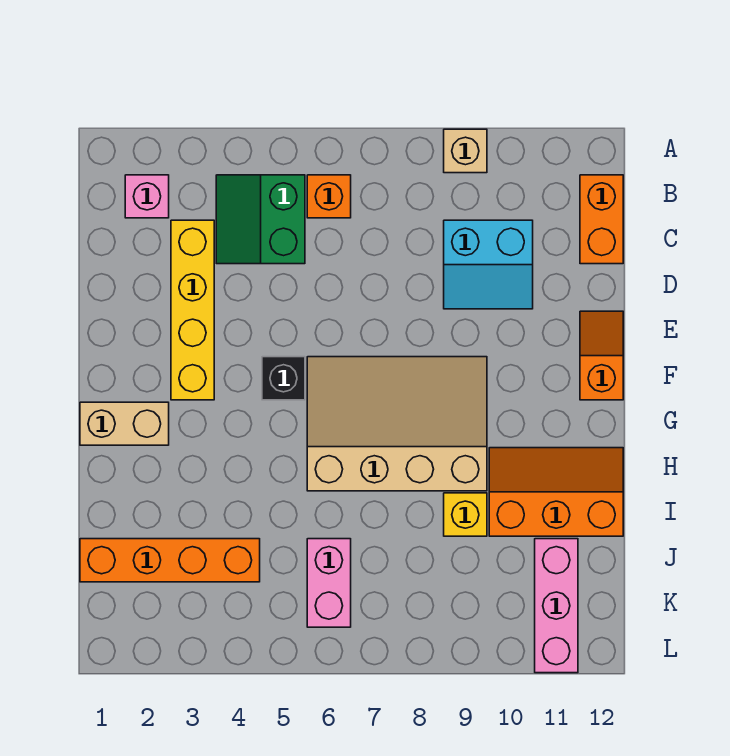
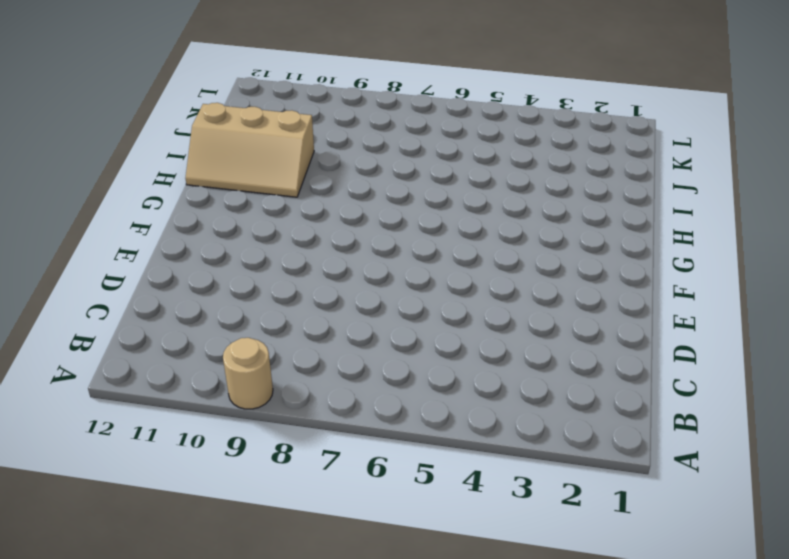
tan 1x1 round brick [223,338,273,409] -> tan 1x1 brick [444,129,487,173]
tan 2x3 slope [186,103,314,197] -> orange 2x3 slope [489,448,623,536]
none -> pink 1x1 brick [125,175,169,218]
none -> green 2x2 slope [216,175,305,264]
none -> orange 1x1 brick [307,175,351,218]

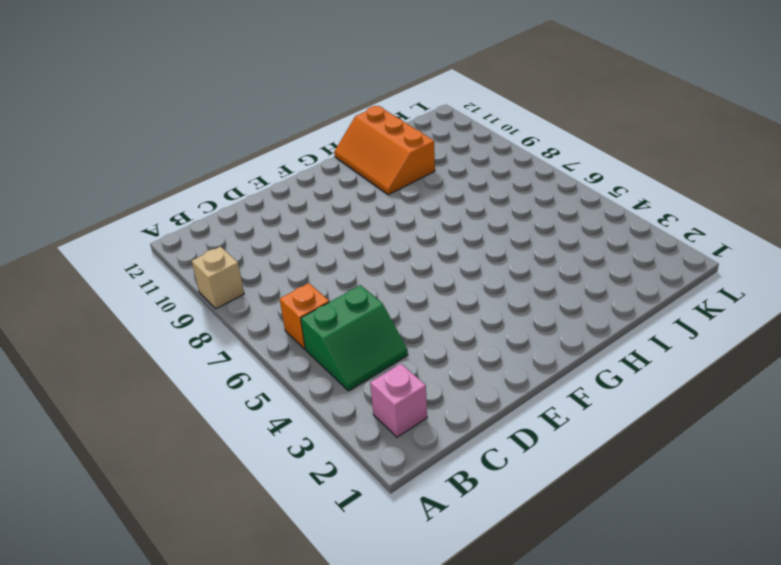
none -> orange 1x2 brick [580,175,623,264]
none -> yellow 1x4 brick [171,220,214,400]
none -> cyan 2x2 slope [444,220,533,309]

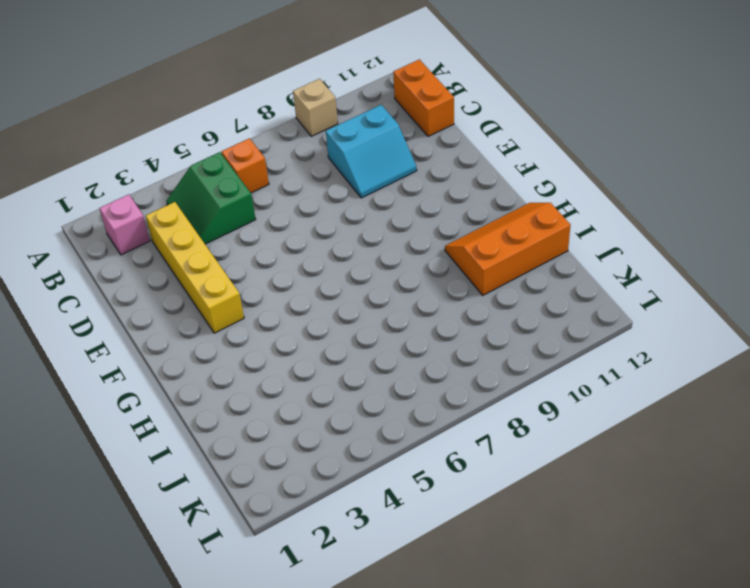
none -> orange 1x2 slope [580,311,623,400]
none -> black 1x1 brick [262,357,305,400]
none -> tan 3x4 slope [307,357,487,491]

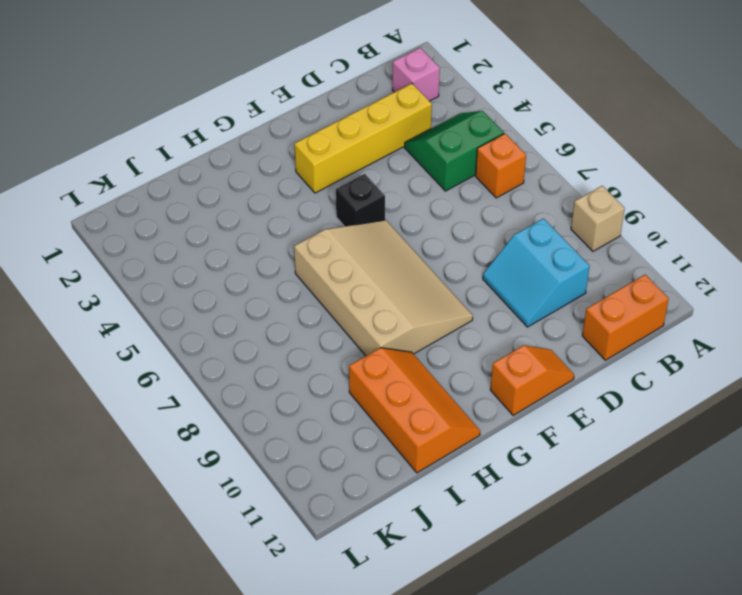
none -> tan 1x2 brick [80,402,169,445]
none -> yellow 1x1 brick [444,493,487,536]
none -> orange 1x4 brick [80,539,260,582]

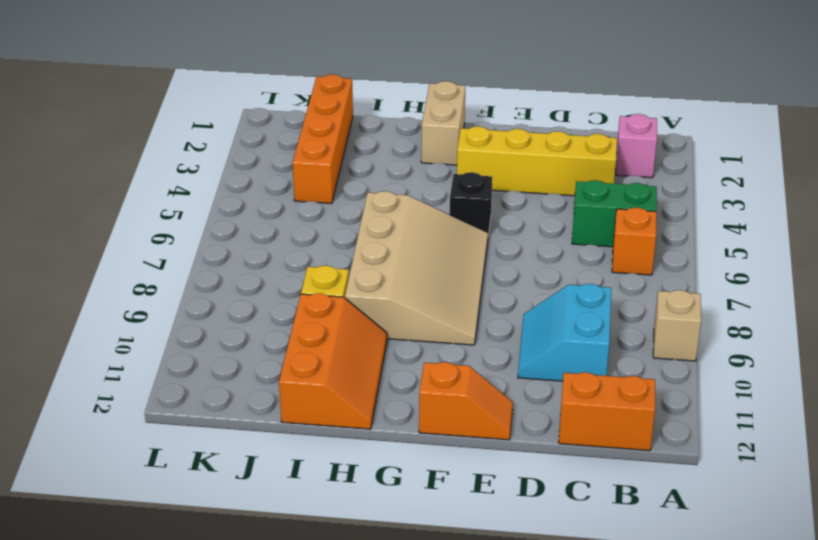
none -> pink 1x2 brick [307,539,351,627]
none -> pink 1x3 brick [535,539,578,673]

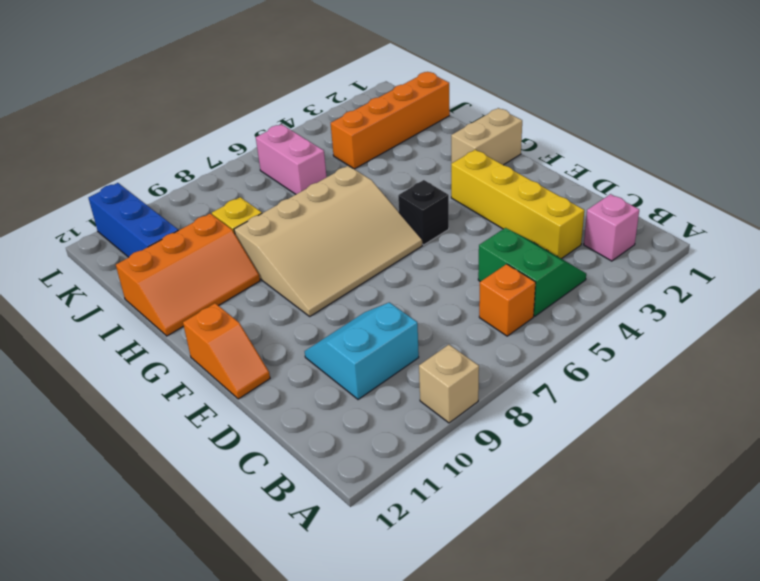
blue 1x3 brick [89,183,178,257] -> pink 1x3 brick [535,539,578,673]
none -> orange 1x2 brick [580,175,623,264]

